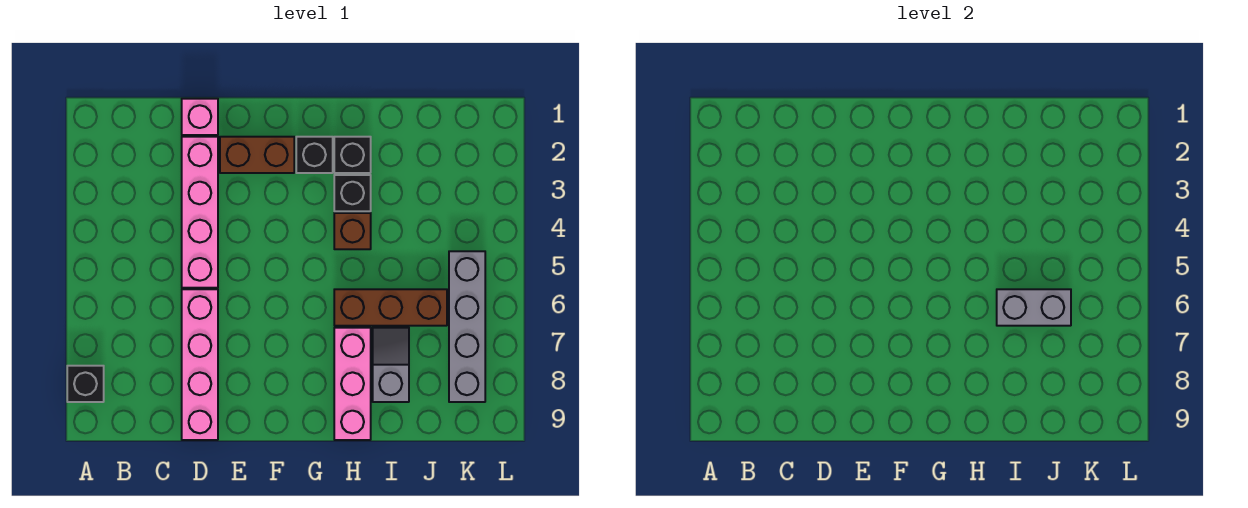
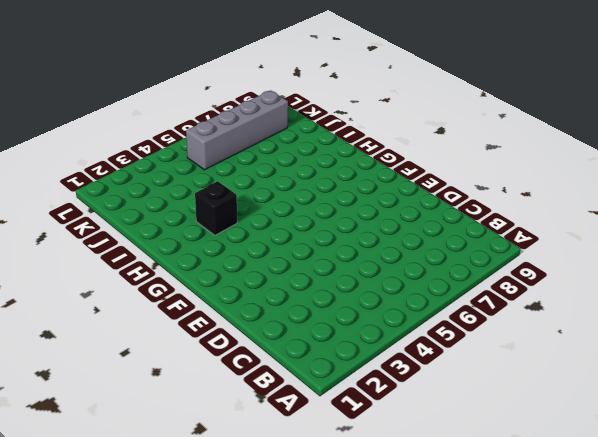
none -> black 1x1 brick [67,366,104,402]
none -> pink 1x1 brick [182,99,218,135]
none -> pink 1x4 brick [182,137,218,288]

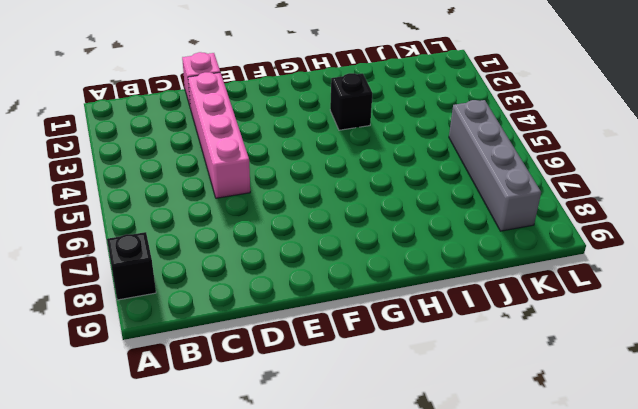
none -> pink 1x4 brick [182,289,218,440]
none -> brown 1x2 brick [220,137,294,173]
none -> black 1x1 brick [296,137,333,173]

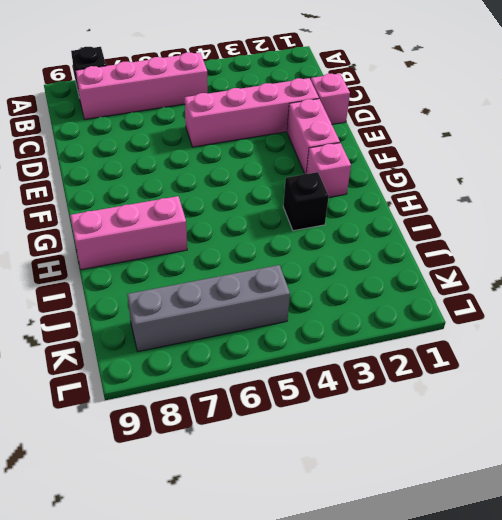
pink 1x4 brick [76,52,208,119] -> pink 1x4 brick moved to [182,289,218,440]
pink 1x2 brick [287,99,340,174] -> brown 1x2 brick [220,137,294,173]
pink 1x1 brick [307,143,351,198] -> black 1x1 brick [296,137,333,173]
none -> black 1x1 brick [334,137,371,173]
none -> brown 1x1 brick [334,213,371,249]
none -> brown 1x3 brick [334,289,447,326]

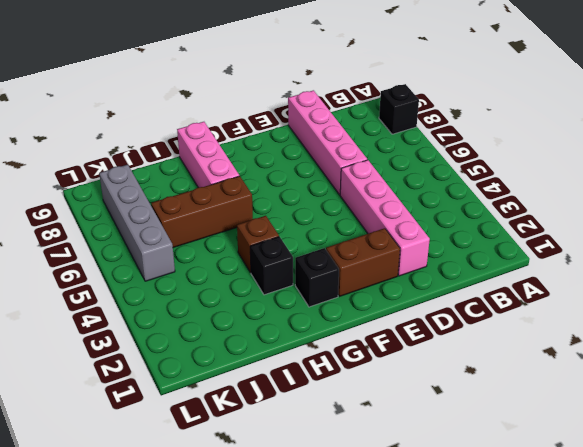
none -> pink 1x1 brick [182,99,218,135]
none -> black 1x1 brick [334,137,371,173]
none -> grey 1x2 slope [373,328,409,402]

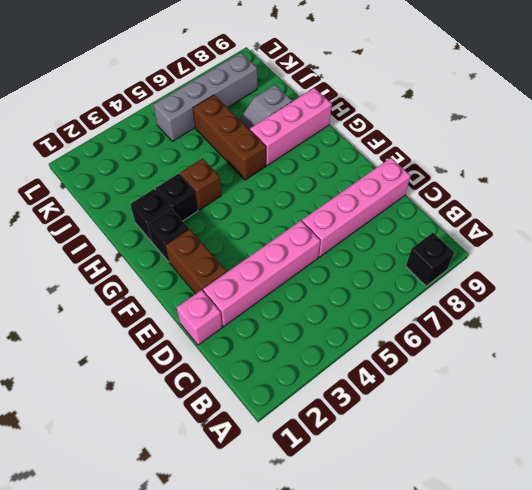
none -> grey 1x2 brick [997,289,1071,326]

